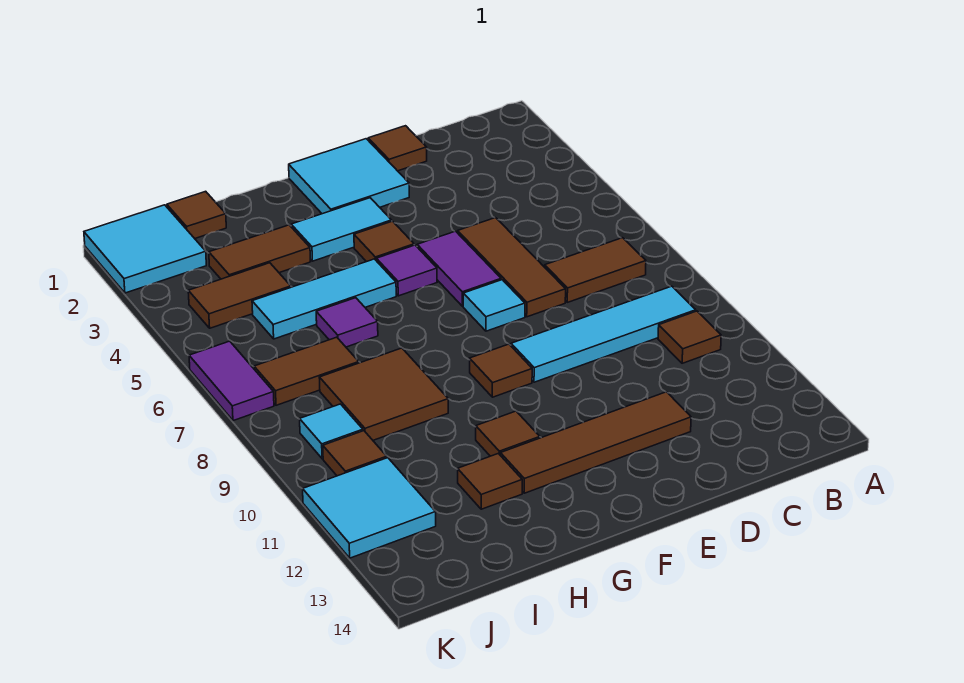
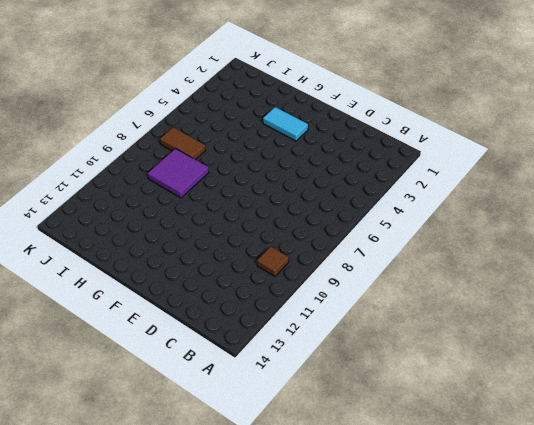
purple 2x2 tile [148,149,209,198] -> brown 2x2 tile [319,348,448,440]
none -> brown 1x2 tile [545,238,646,302]
none -> cyan 1x4 tile [511,286,696,382]
none -> brown 1x1 tile [368,126,427,171]

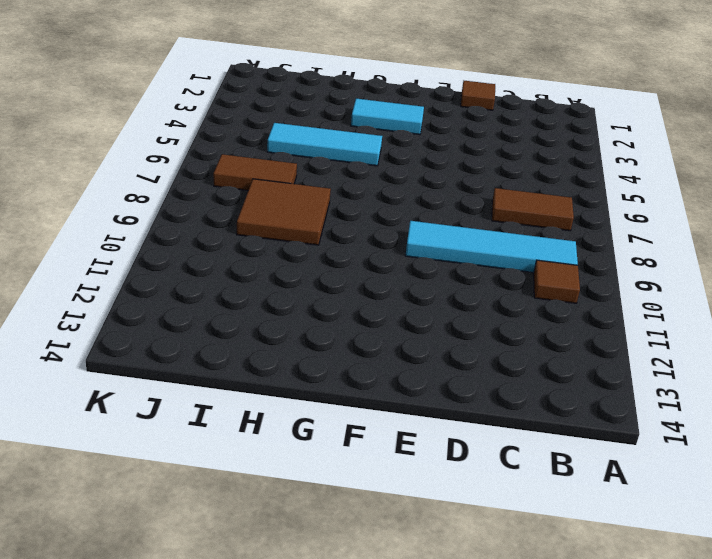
none -> brown 1x3 tile [458,218,566,317]
none -> brown 1x4 tile [500,392,691,493]
none -> cyan 2x2 tile [289,139,409,214]

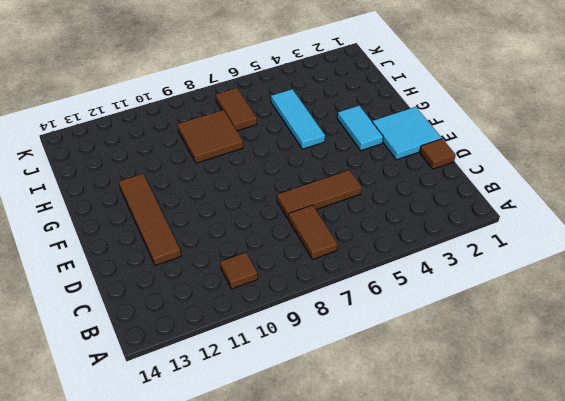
none -> cyan 1x4 tile [511,286,696,382]
none -> purple 1x2 tile [417,231,501,306]
none -> cyan 1x1 tile [463,280,525,331]

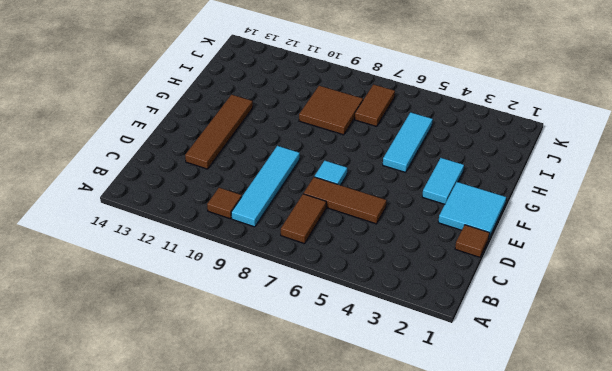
none -> purple 1x2 tile [417,231,501,306]
none -> brown 1x1 tile [354,221,414,262]
none -> purple 1x1 tile [376,245,437,296]

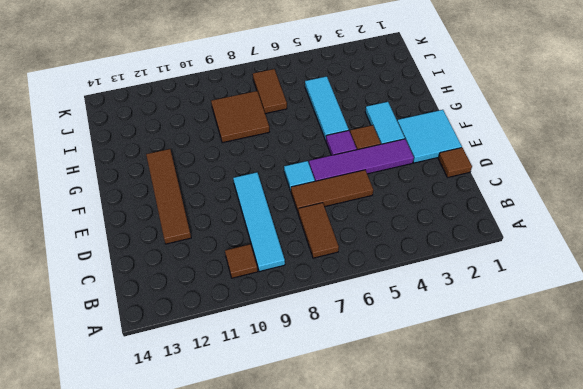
purple 1x4 tile [309,139,414,181] -> purple 1x2 tile [417,231,501,306]
none -> brown 1x1 tile [469,344,532,397]
none -> brown 1x1 tile [476,411,540,456]
none -> brown 1x2 tile [209,225,310,279]

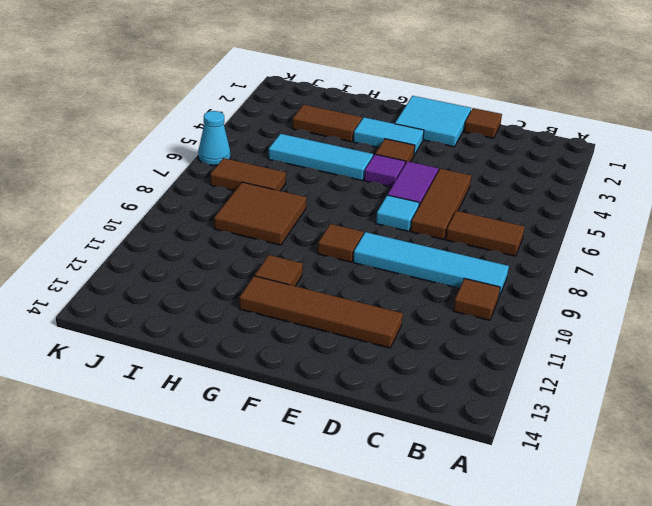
cyan 1x1 cone [198,111,230,166] -> purple 1x2 tile [189,341,274,421]
none -> purple 1x1 tile [316,298,378,347]
none -> brown 1x1 tile [458,453,522,509]
none -> brown 1x1 tile [167,191,226,239]

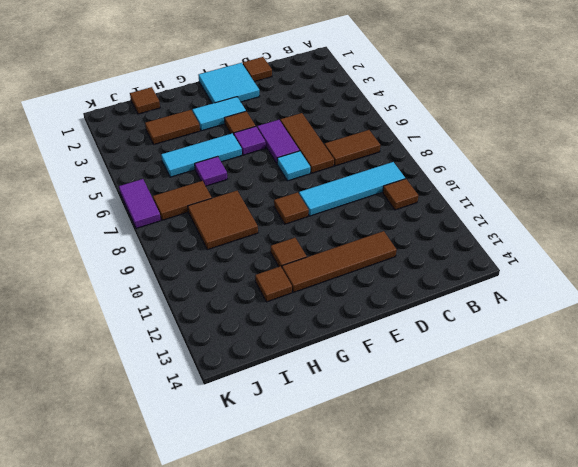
none -> brown 1x2 tile [188,263,291,328]
none -> cyan 2x2 tile [84,205,206,293]
none -> cyan 1x1 tile [300,404,363,459]

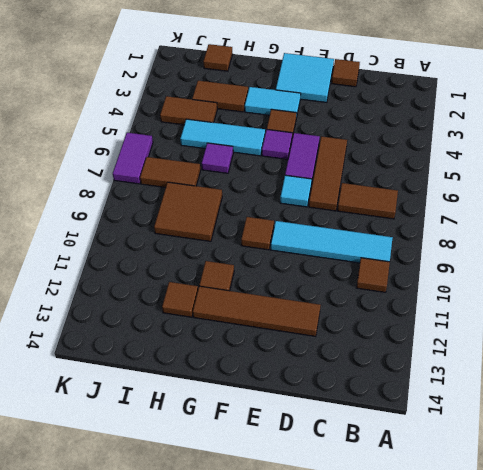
none -> cyan 2x2 tile [84,205,206,293]
none -> cyan 1x1 tile [300,404,363,459]
none -> brown 1x1 tile [323,431,387,476]

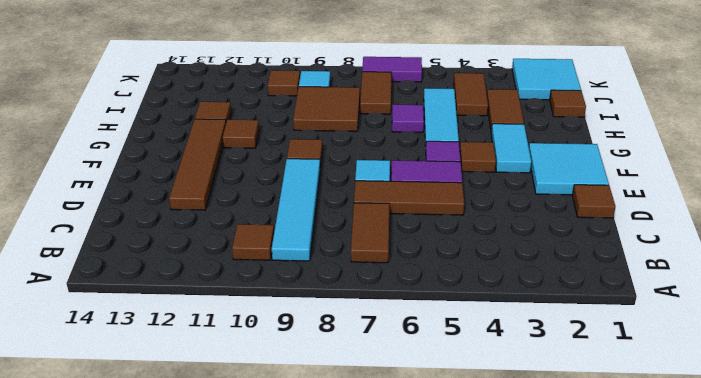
none -> cyan 2x2 tile [303,458,436,558]

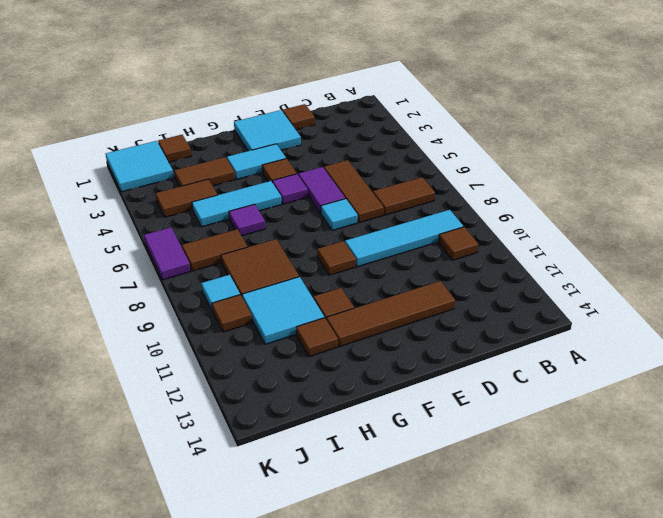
cyan 2x2 tile [242,277,324,344] -> cyan 2x2 tile moved to [303,458,436,558]

